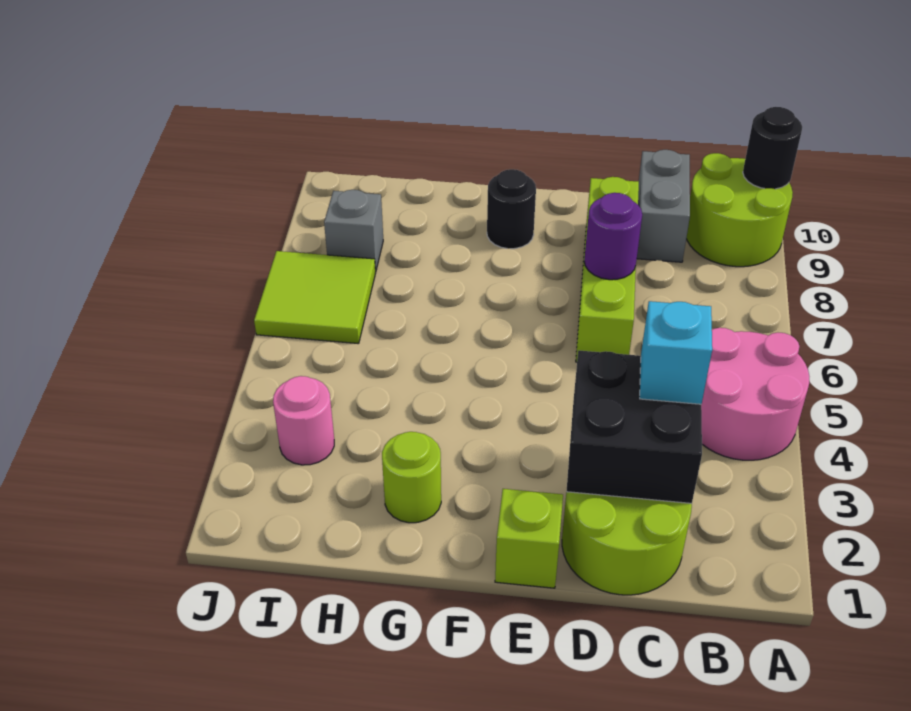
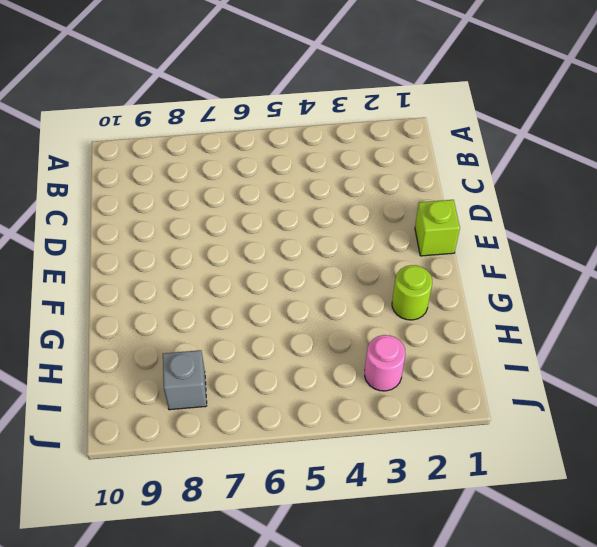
none -> pink 2x2 round brick [701,328,809,460]
none -> lime 2x2 round brick [686,153,793,267]
none -> lime 2x2 round brick [562,492,692,595]

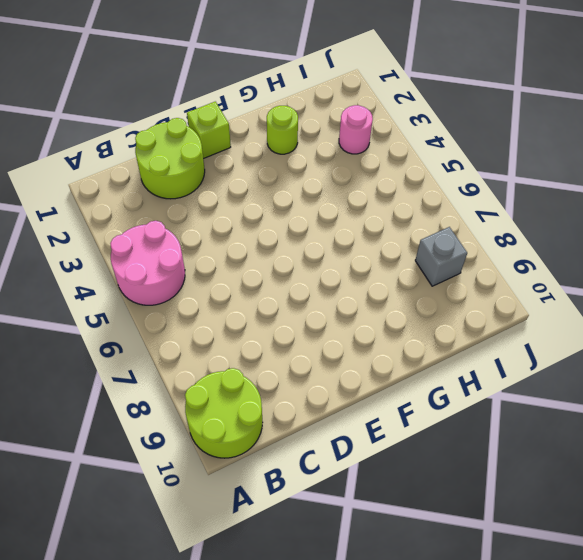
none -> grey 1x2 brick [637,150,690,262]
none -> lime 1x4 brick [576,177,639,362]
none -> black 1x1 round brick [487,169,536,249]

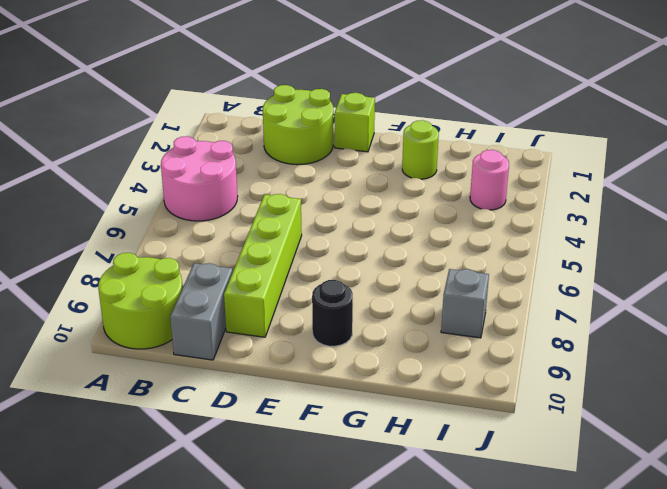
none -> lime 2x2 tile [254,251,376,344]
none -> black 1x1 round brick [743,107,802,189]
none -> black 2x2 brick [566,350,702,503]

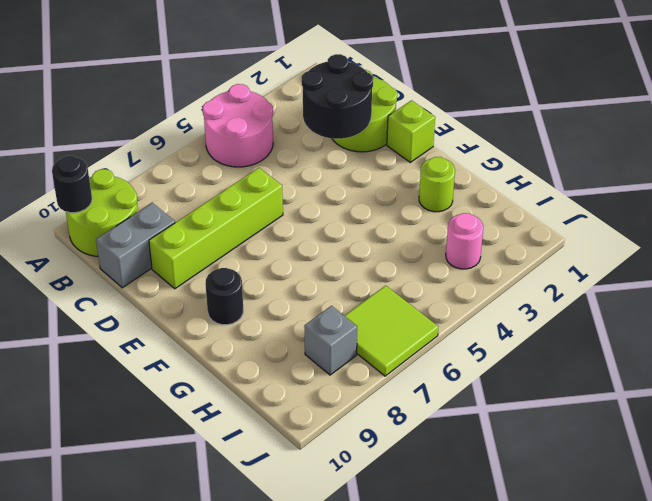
black 2x2 round brick [302,54,373,139] -> black 2x2 brick [566,350,702,503]
none -> purple 1x1 round brick [584,193,642,280]
none -> cyan 1x1 brick [640,301,712,404]

